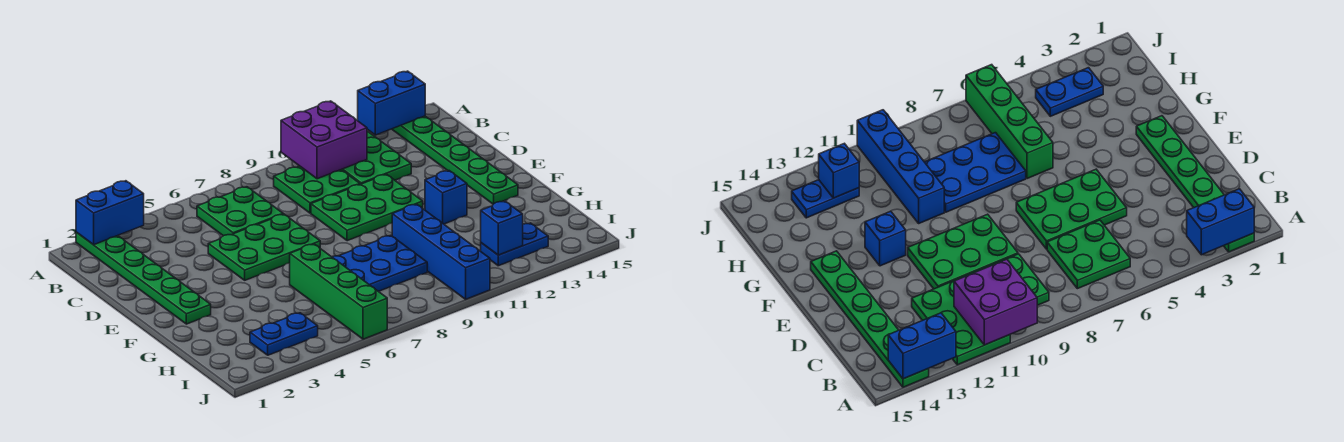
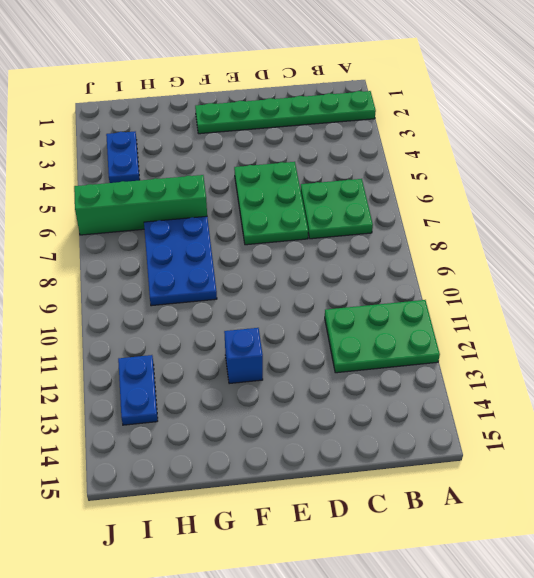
none -> green 1x6 plate [392,116,518,204]
none -> green 2x2 plate [274,166,360,213]
none -> green 2x3 plate [311,174,423,241]

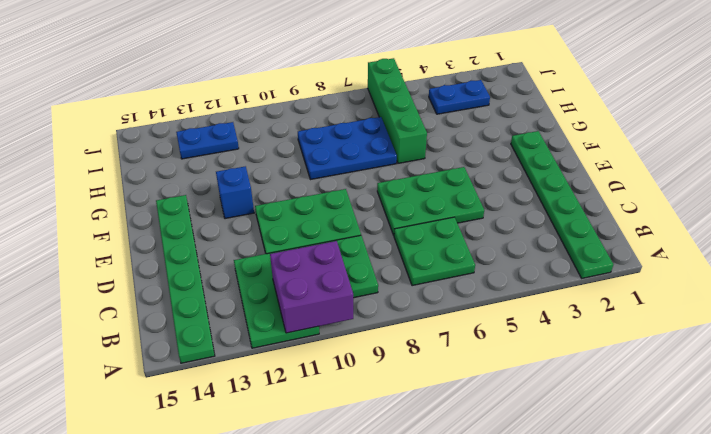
none -> blue 1x4 brick [392,204,490,299]
none -> blue 1x2 brick [76,181,144,245]
none -> blue 1x2 brick [358,71,425,135]

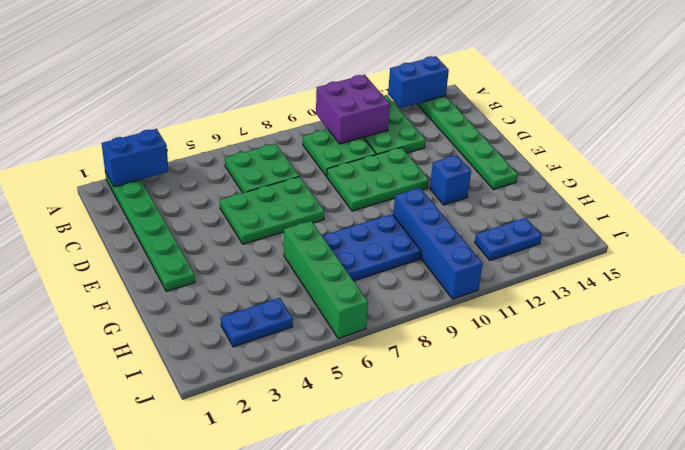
none -> blue 1x1 brick [481,201,523,255]

